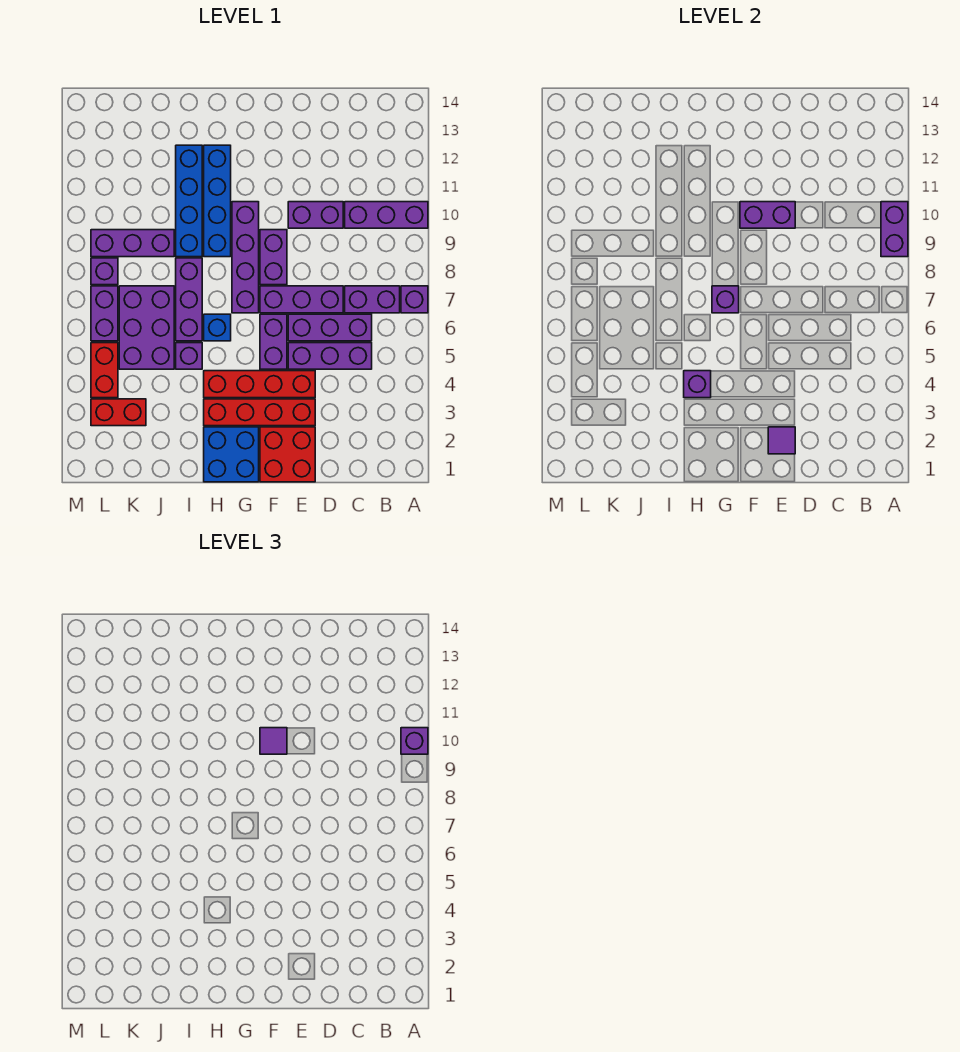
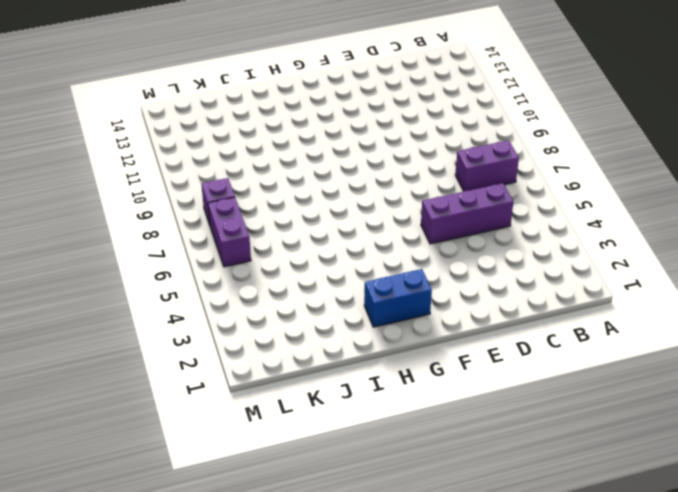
blue 1x2 brick [364,269,432,327] -> blue 2x2 brick [204,427,259,482]
none -> purple 1x1 brick [401,286,428,313]
none -> purple 1x3 brick [345,202,428,228]
none -> purple 1x3 brick [288,314,372,341]
none -> purple 1x3 brick [260,286,343,313]

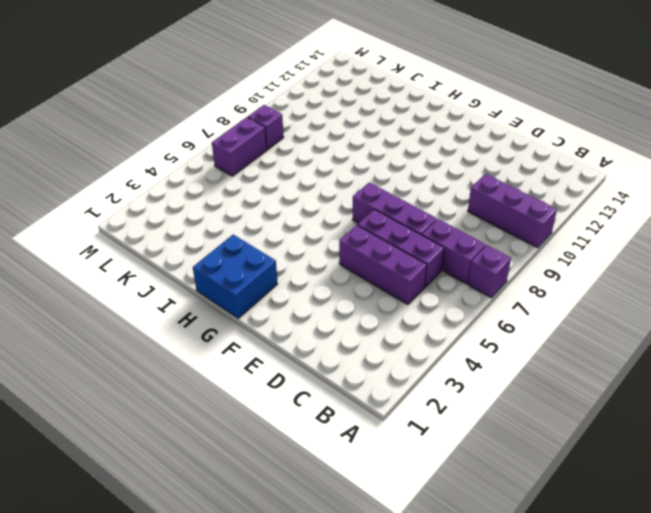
none -> purple 1x2 brick [288,202,343,228]
none -> red 2x2 brick [260,427,315,482]
none -> red 1x4 brick [204,399,315,426]
none -> red 1x4 brick [204,371,315,398]

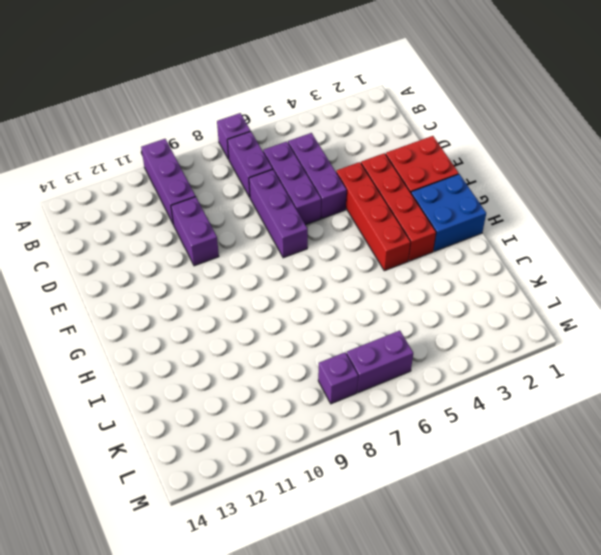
none -> purple 1x2 brick [260,314,287,369]
none -> purple 1x2 brick [260,230,287,285]
none -> purple 1x4 brick [232,202,259,313]
none -> blue 1x1 brick [204,314,231,341]

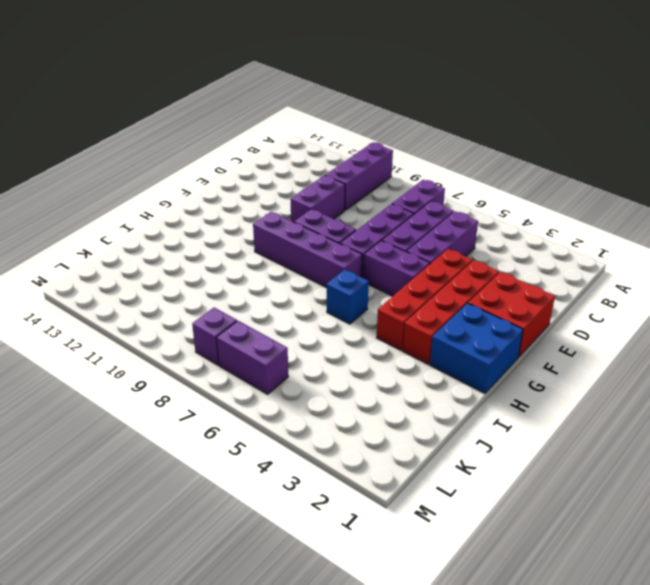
none -> purple 1x1 brick [401,286,428,313]
none -> blue 1x4 brick [204,145,231,257]
none -> purple 1x1 brick [176,343,202,369]
none -> purple 1x3 brick [176,258,202,341]

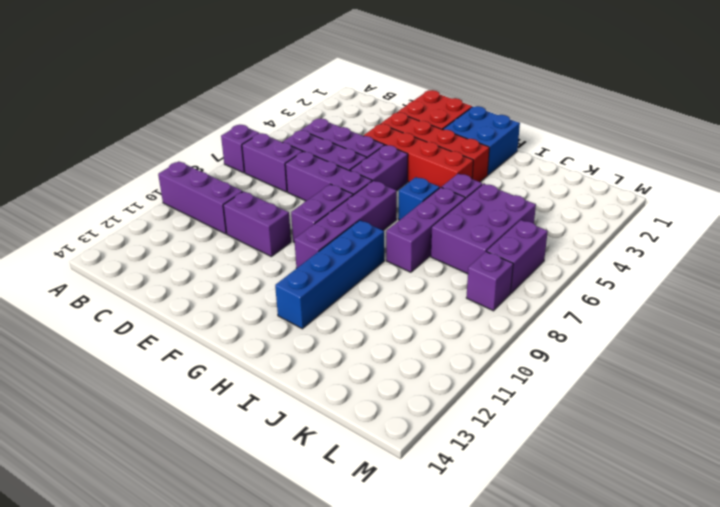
none -> blue 1x4 brick [176,145,202,257]
none -> purple 1x3 brick [91,230,174,257]
none -> red 1x2 brick [91,399,146,426]
none -> red 1x2 brick [91,343,118,398]

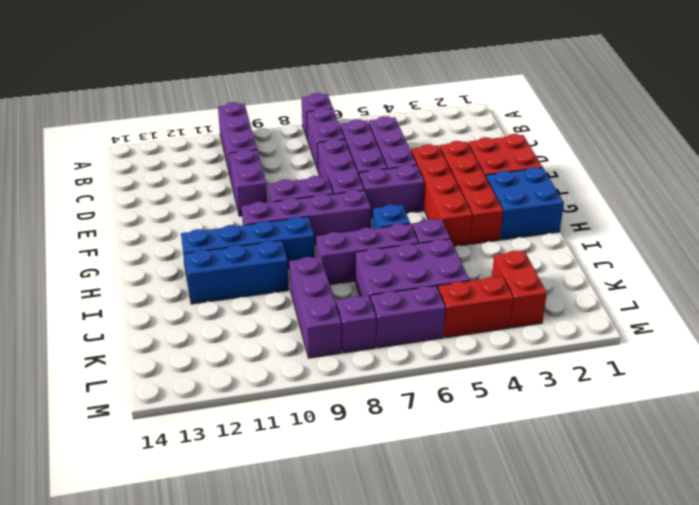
blue 1x3 brick [184,241,289,304] -> blue 1x4 brick [176,145,202,257]
none -> purple 1x2 brick [881,202,908,257]
none -> purple 1x1 tile [768,427,795,454]
none -> purple 1x2 brick [740,202,795,228]
none -> purple 1x1 brick [712,286,739,313]

